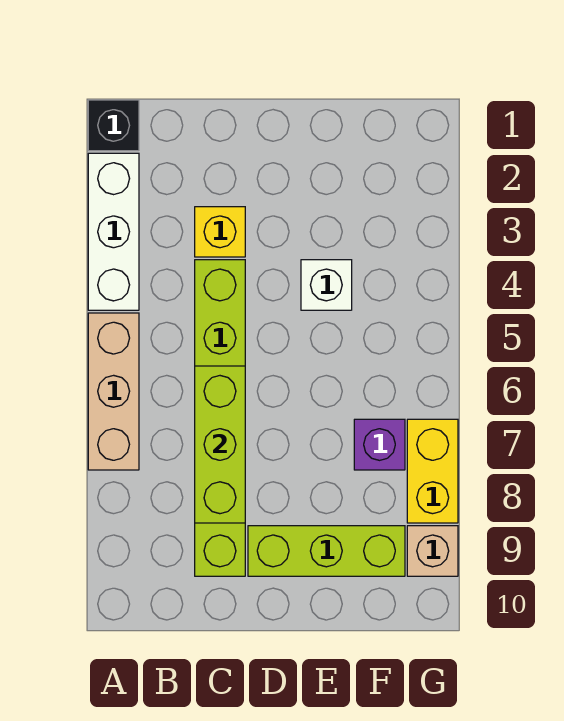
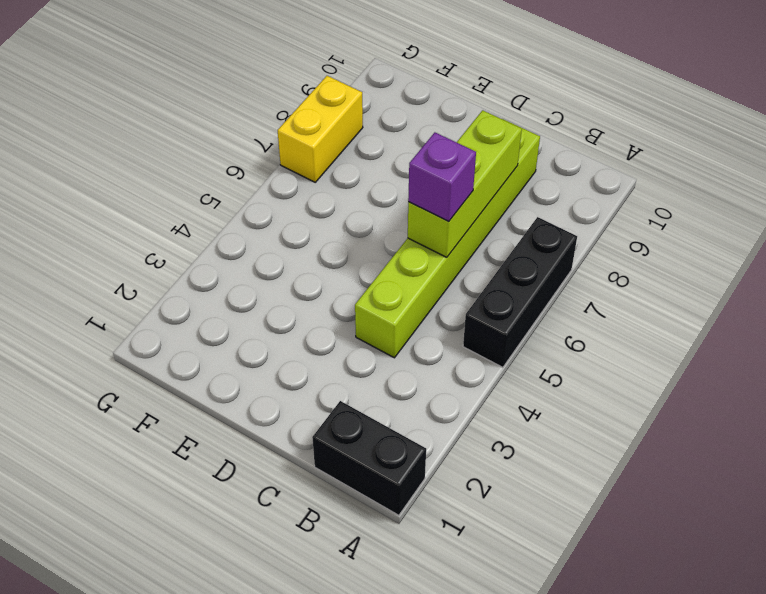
black 1x2 brick [312,401,426,515] -> black 1x1 brick [88,100,139,151]
black 1x3 brick [463,217,577,367] -> tan 1x3 brick [88,313,139,470]
purple 1x1 brick [408,133,476,222] -> purple 1x1 brick moved to [354,419,405,470]
none -> white 1x3 brick [88,153,139,310]
none -> yellow 1x1 brick [195,207,245,257]

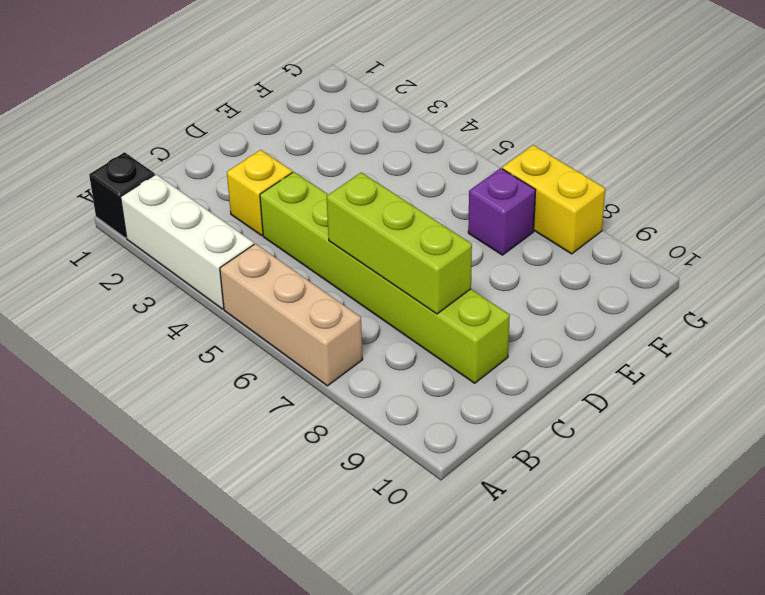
none -> lime 1x3 brick [248,526,405,576]
none -> white 1x1 brick [301,260,352,310]

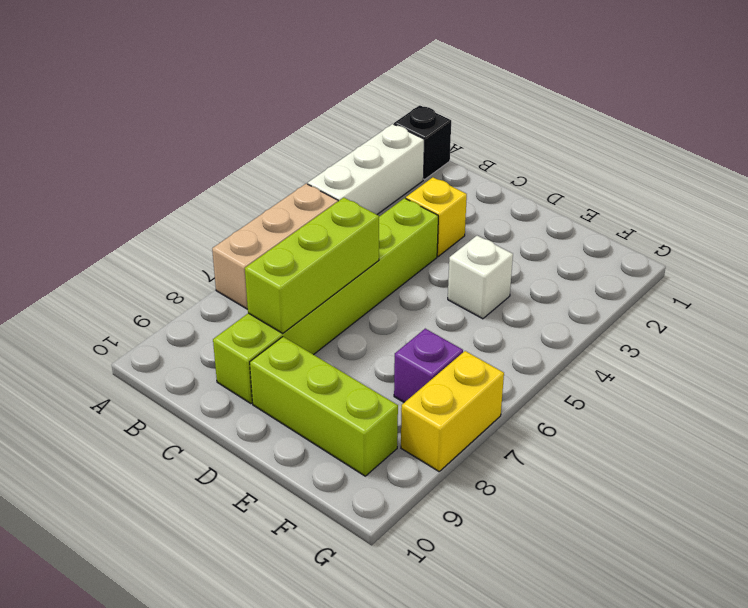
none -> tan 1x1 brick [407,526,458,576]

